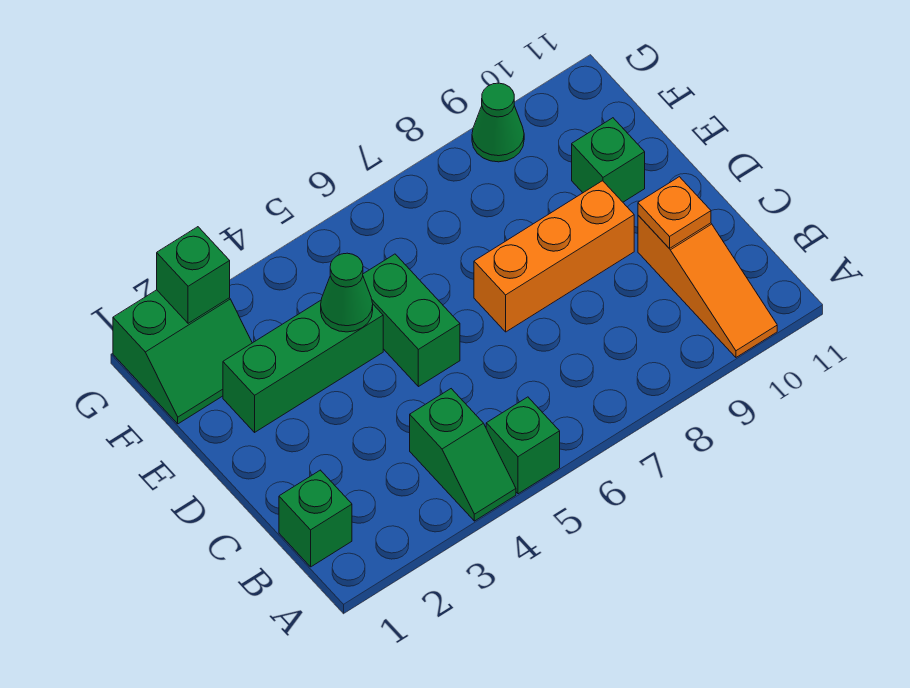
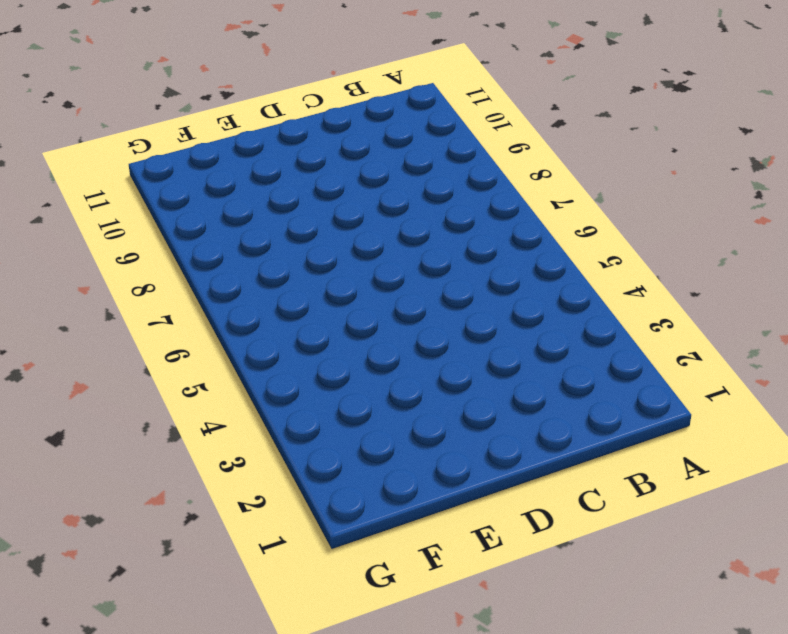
none -> green 1x2 slope [410,389,516,521]
none -> green 1x1 brick [486,397,560,494]
none -> orange 1x3 slope [638,215,777,357]

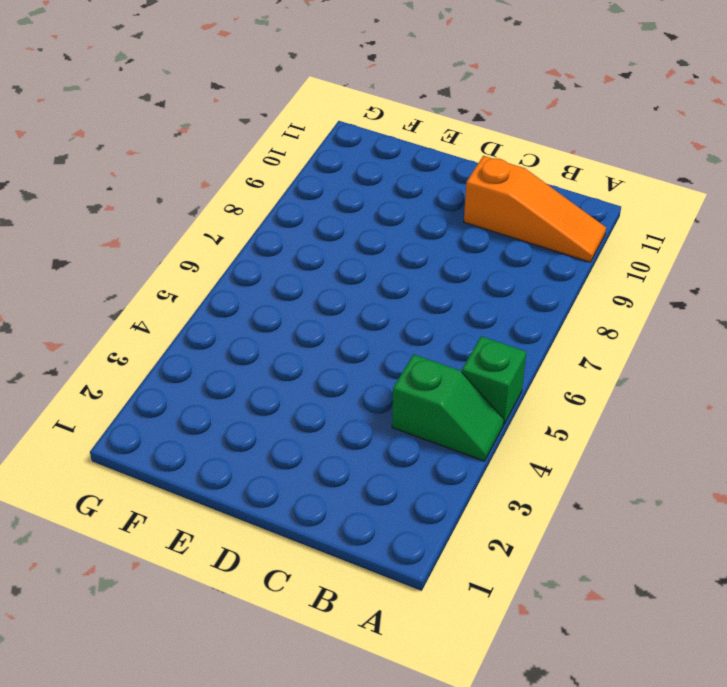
none -> green 1x1 brick [279,470,352,567]
none -> green 1x2 brick [363,254,460,387]
none -> orange 1x3 brick [474,181,634,332]

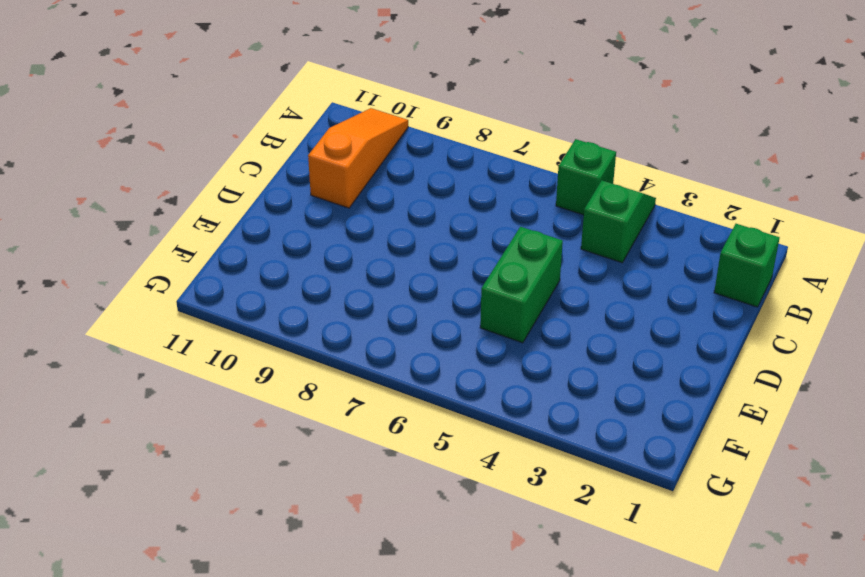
none -> orange 1x3 brick [474,181,634,332]
none -> green 1x3 brick [223,300,383,432]
none -> green 1x1 brick [572,118,645,202]

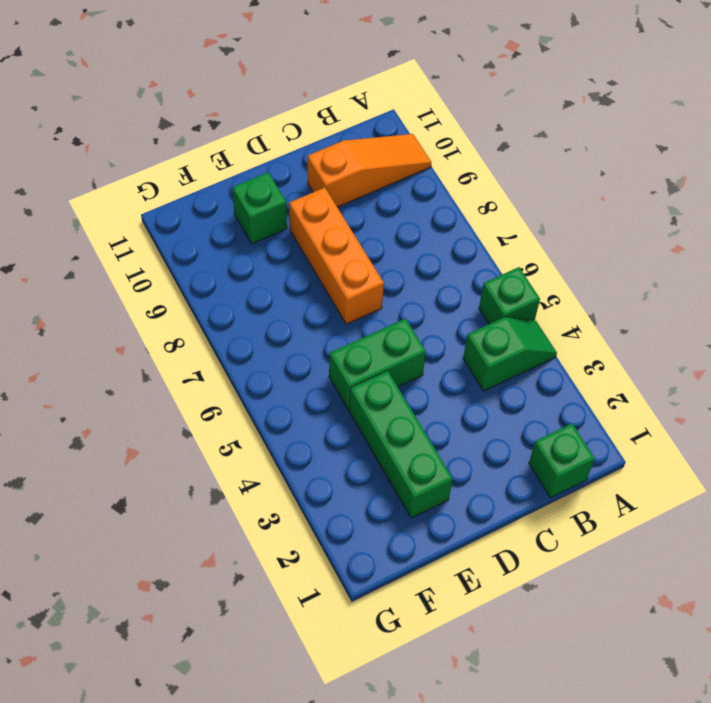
none -> green 2x2 slope [113,290,252,424]
none -> green 1x1 cone [472,83,524,162]
none -> orange 1x1 plate [638,177,711,249]

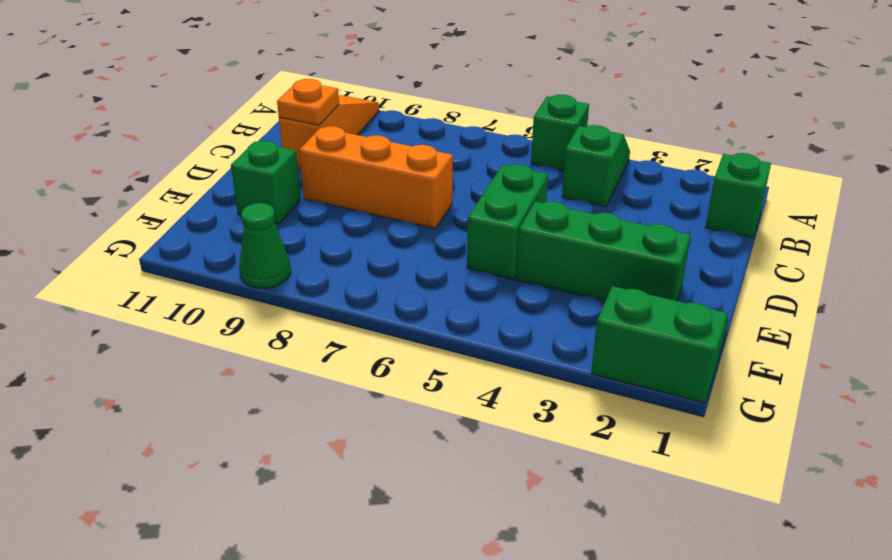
none -> green 1x1 cone [321,253,373,332]
none -> green 1x1 brick [157,227,230,323]

